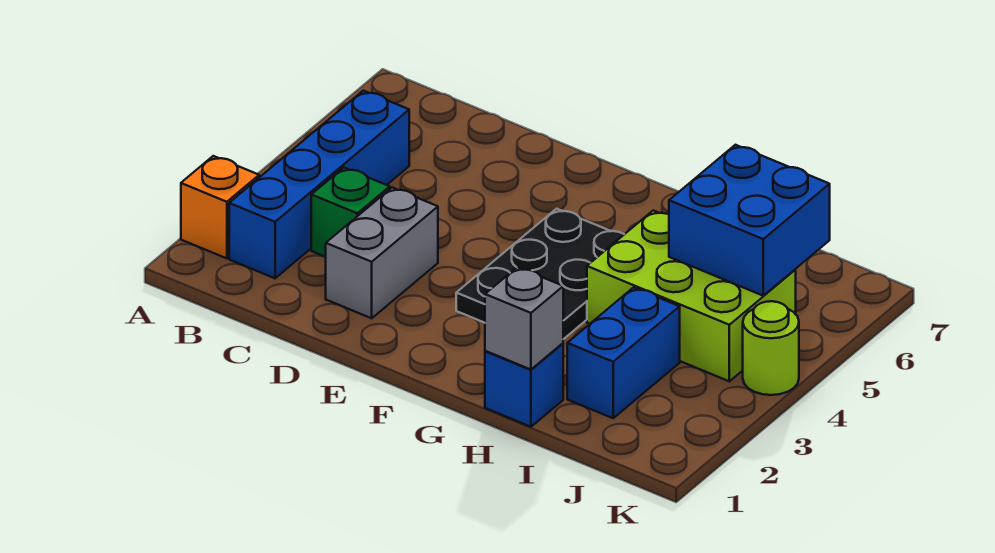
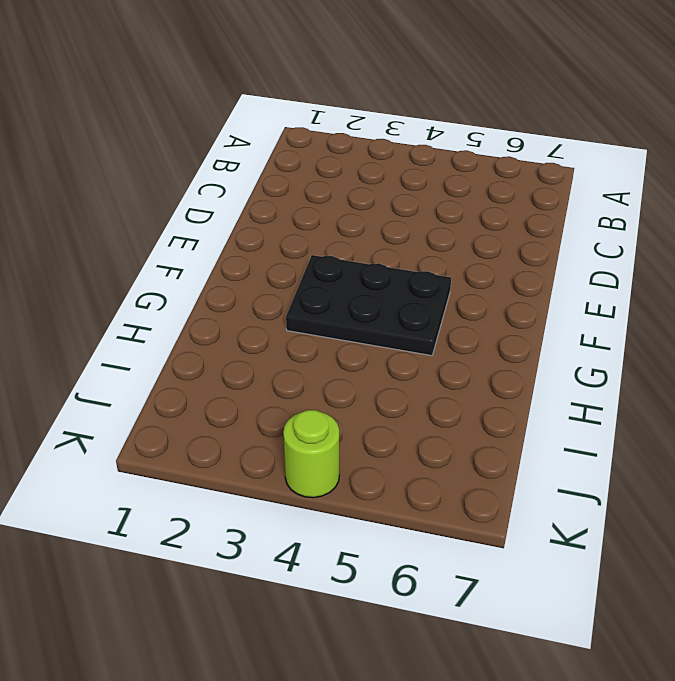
none -> orange 1x1 brick [181,156,259,258]
none -> blue 1x4 brick [229,91,409,278]

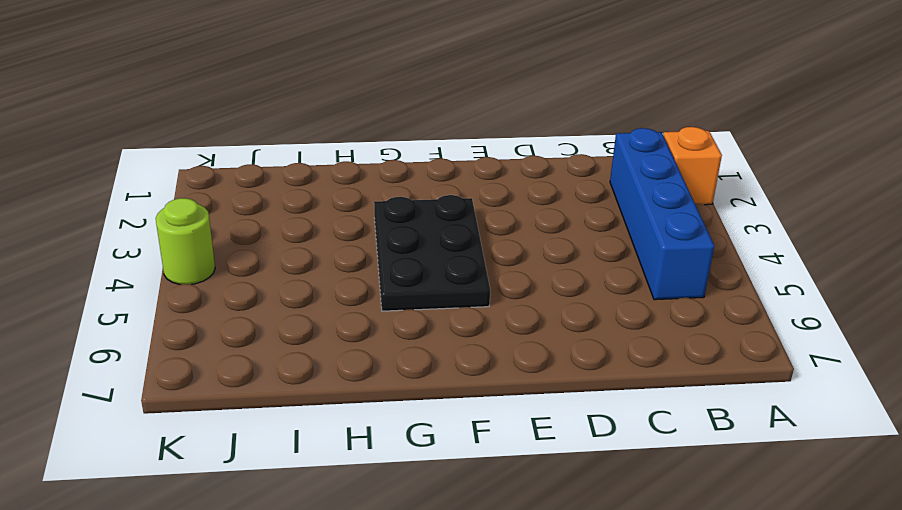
none -> green 1x1 brick [311,168,390,257]
none -> grey 1x2 brick [326,188,438,318]

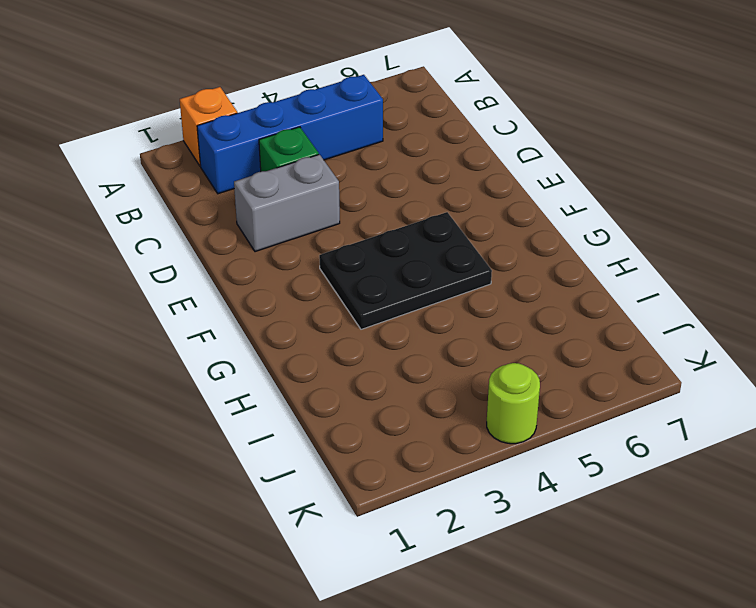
none -> blue 1x1 brick [485,343,563,427]
none -> lime 2x3 brick [587,211,796,381]

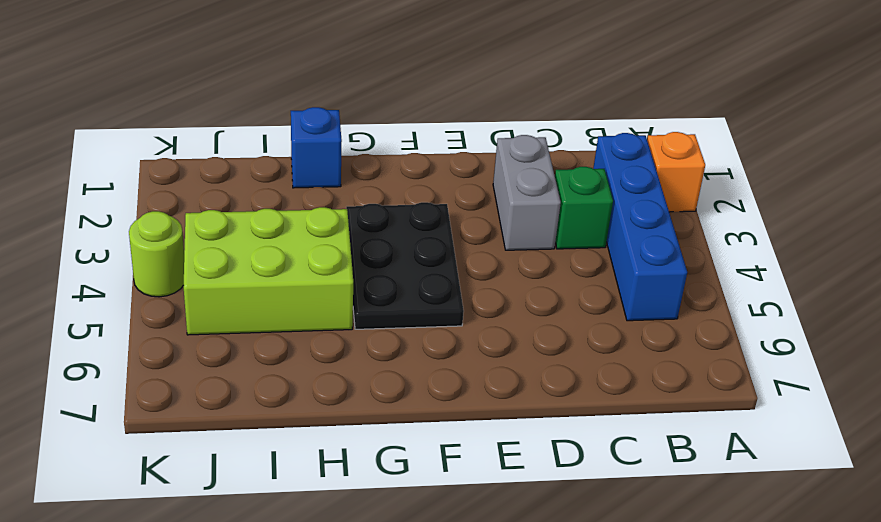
none -> blue 1x2 brick [567,287,680,418]
none -> grey 1x1 brick [485,267,563,370]

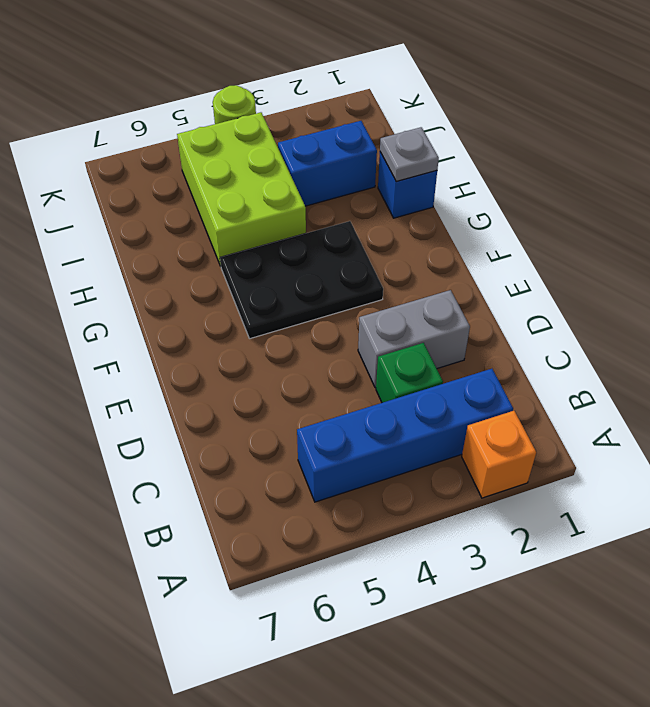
grey 1x1 plate [380,127,439,182] -> grey 1x1 brick [485,267,563,370]
none -> blue 2x2 brick [669,145,830,296]

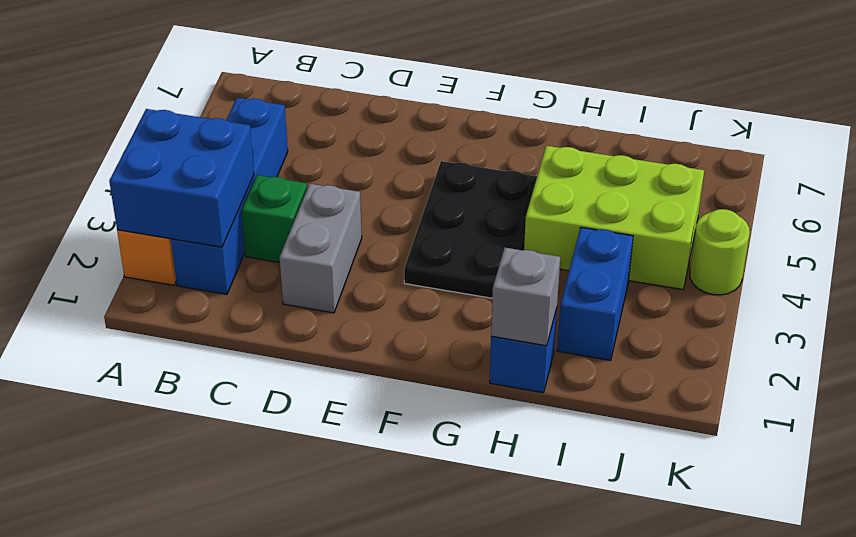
blue 2x2 brick [109,109,254,247] -> blue 2x2 brick moved to [669,145,830,296]

